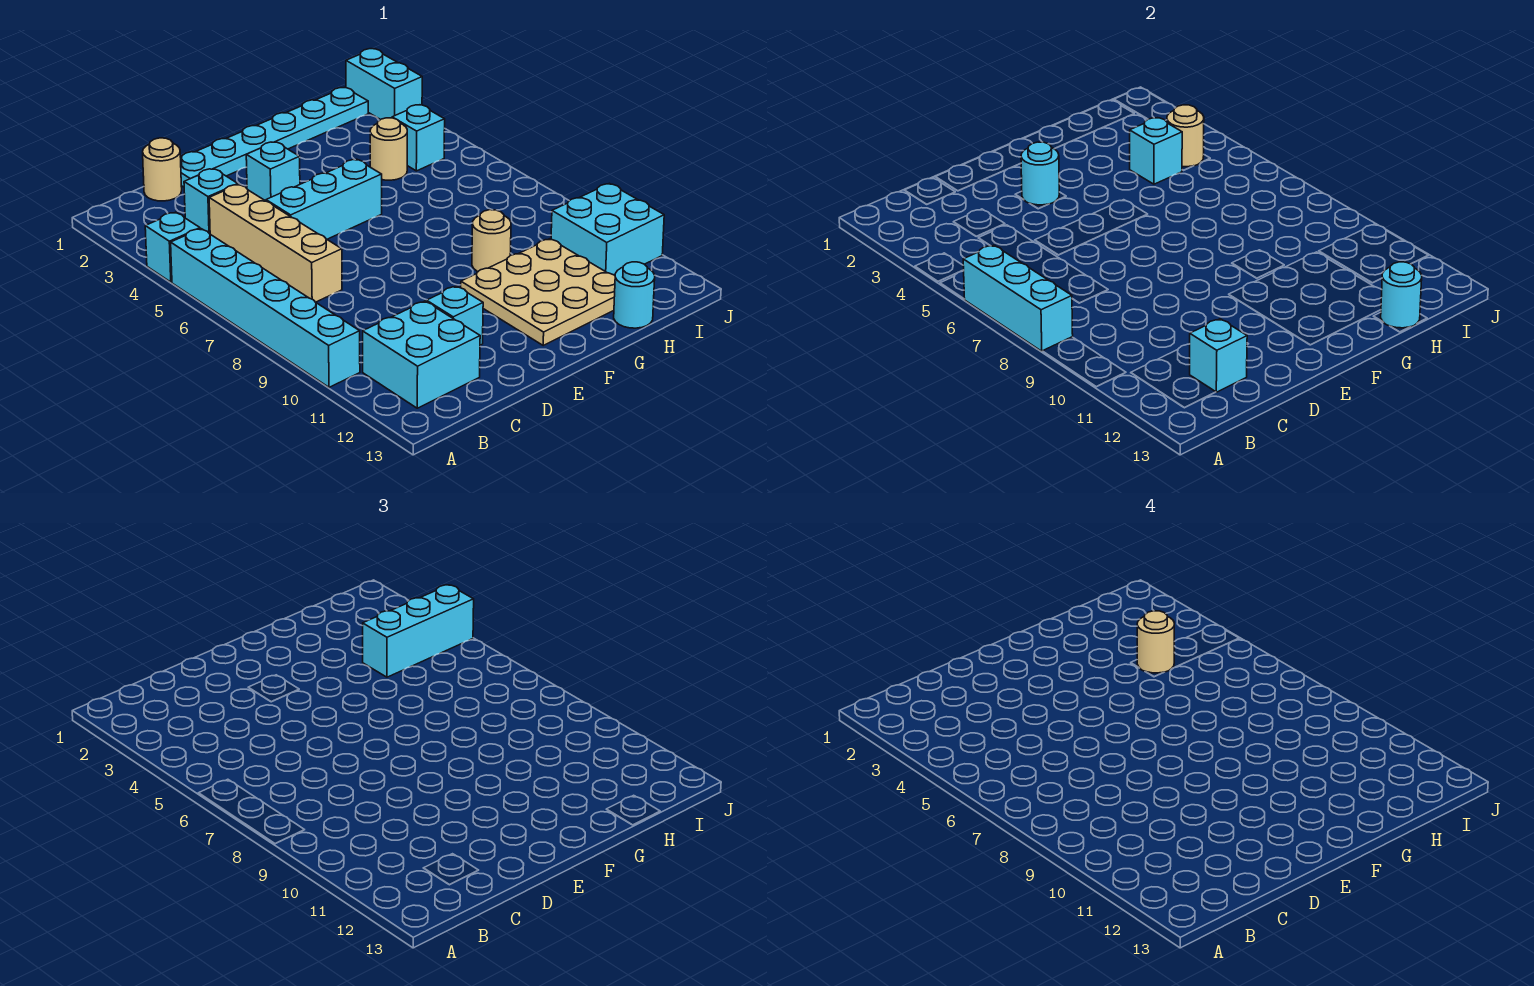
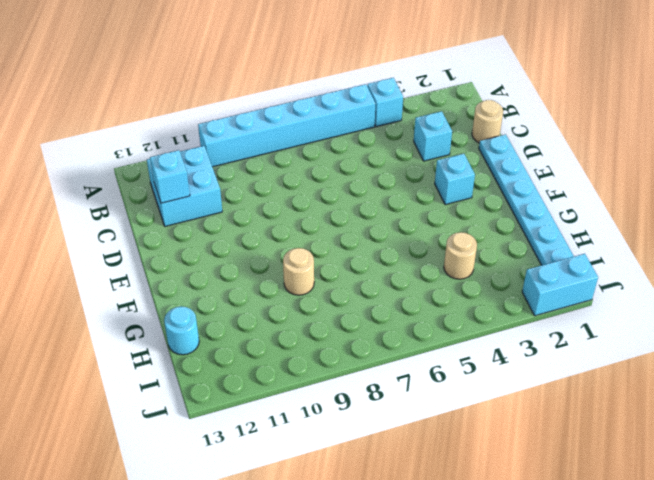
none -> tan 1x4 brick [209,185,342,302]
none -> cyan 1x3 brick [266,159,382,239]
none -> cyan 1x1 brick [427,286,483,345]

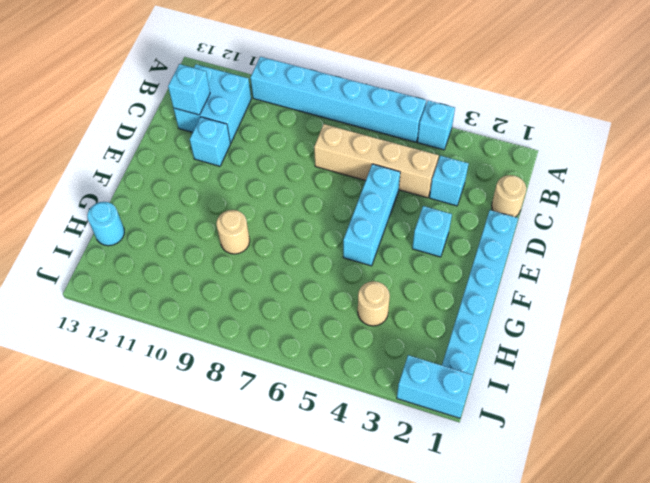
none -> tan 3x3 plate [461,239,615,345]
none -> cyan 1x1 brick [392,105,445,171]
none -> cyan 2x2 brick [551,183,664,275]

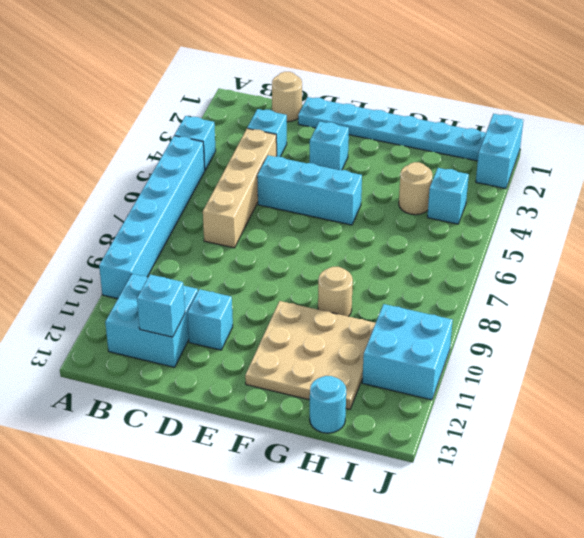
none -> cyan 1x3 brick [963,245,1073,351]
none -> cyan 1x1 round brick [1021,142,1059,205]
none -> cyan 1x1 brick [1130,118,1182,184]

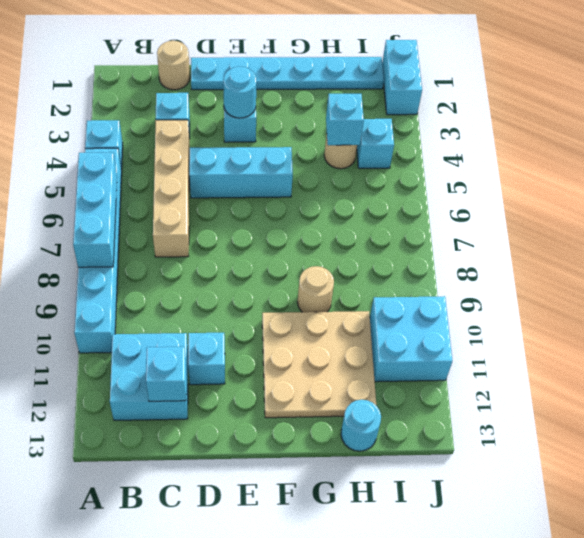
none -> cyan 1x1 round brick [1381,262,1422,328]
none -> tan 1x1 round brick [1167,105,1204,167]
none -> cyan 1x3 brick [363,585,474,677]

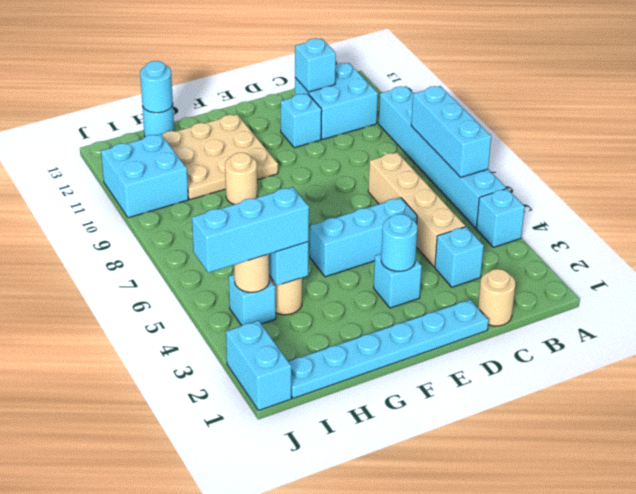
none -> tan 1x1 round brick [1137,611,1174,673]

